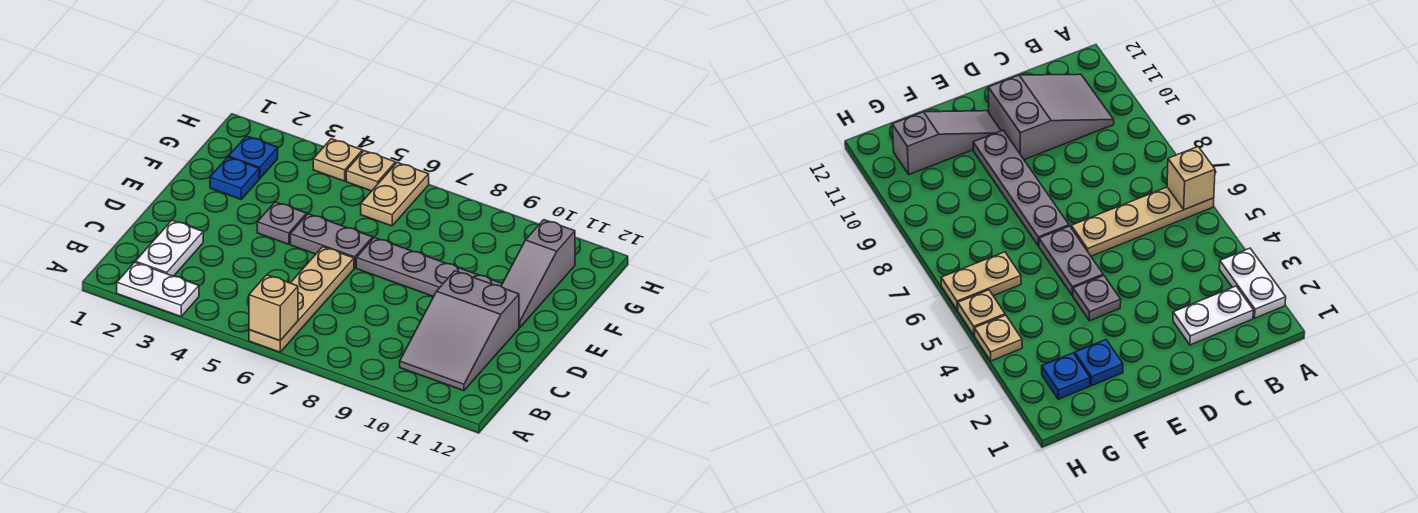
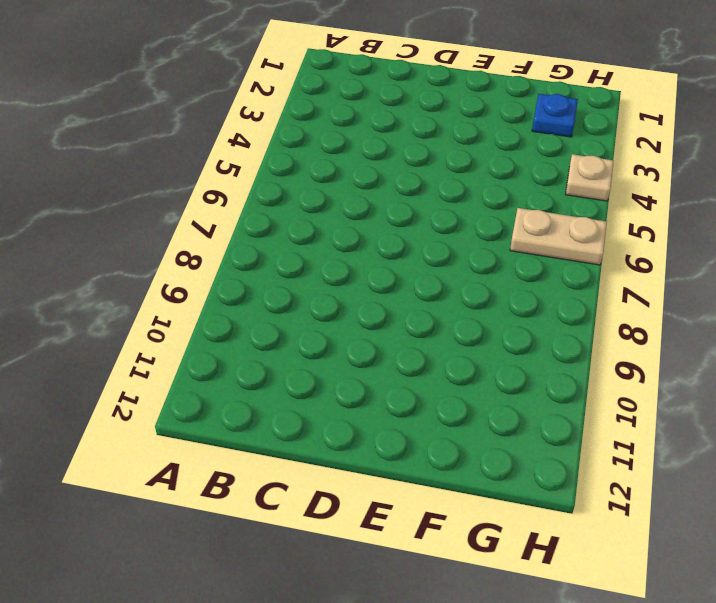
none -> white 1x2 plate [117,262,199,317]
none -> tan 1x4 plate [249,247,354,352]
none -> white 1x2 plate [135,220,203,276]

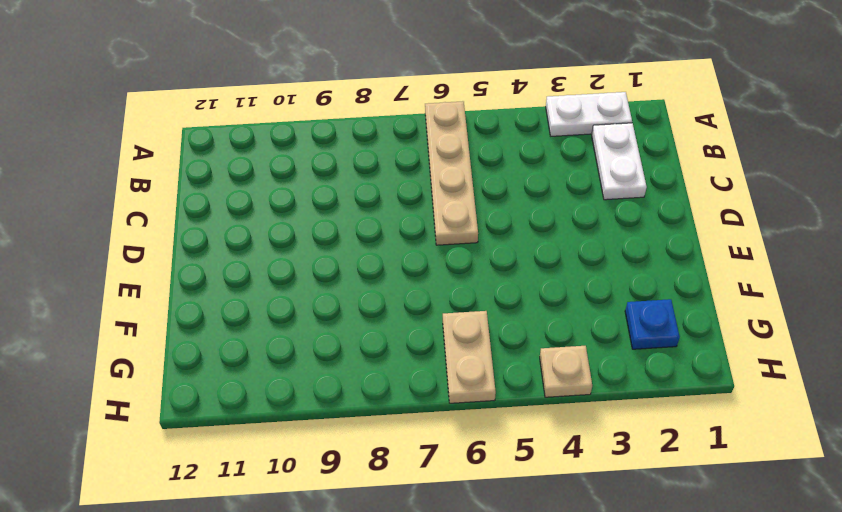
none -> grey 2x3 slope [400,271,519,391]
none -> grey 1x1 plate [257,202,307,244]
none -> grey 1x2 plate [290,214,373,268]

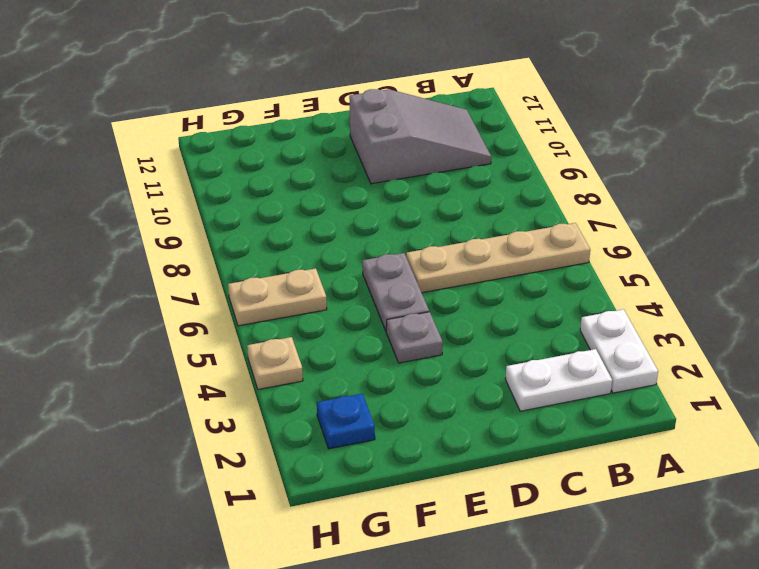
none -> grey 1x4 plate [356,238,502,297]
none -> grey 1x3 slope [501,220,575,327]
none -> blue 1x1 plate [210,157,259,199]

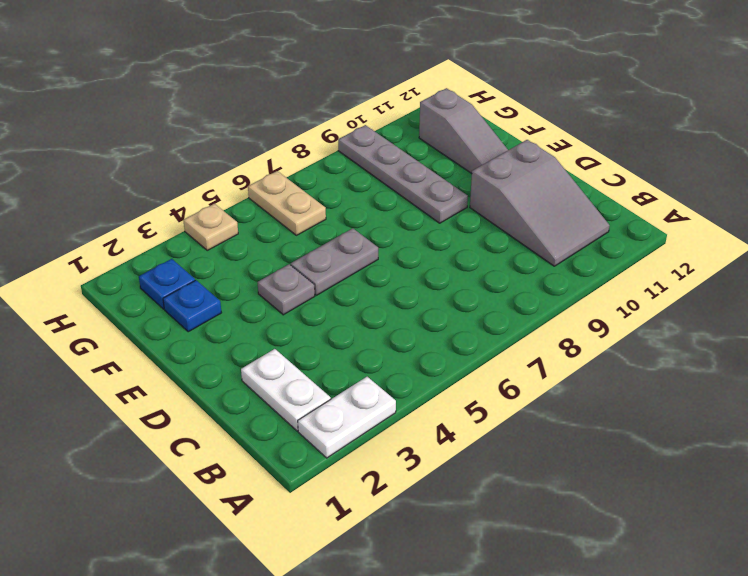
grey 1x4 plate [338,125,468,223] -> grey 1x4 plate turned to [356,238,502,297]
none -> tan 1x4 plate [249,247,354,352]
none -> tan 1x1 plate [346,151,396,191]
none -> tan 1x1 brick [249,275,298,341]

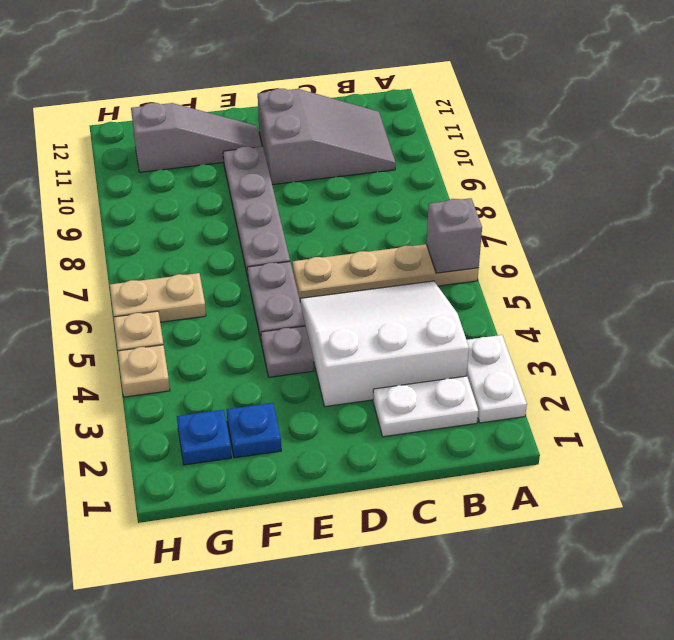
grey 1x1 brick [426,198,482,273] -> tan 1x1 brick [249,275,298,341]
white 3x3 slope [300,281,469,407] -> none

